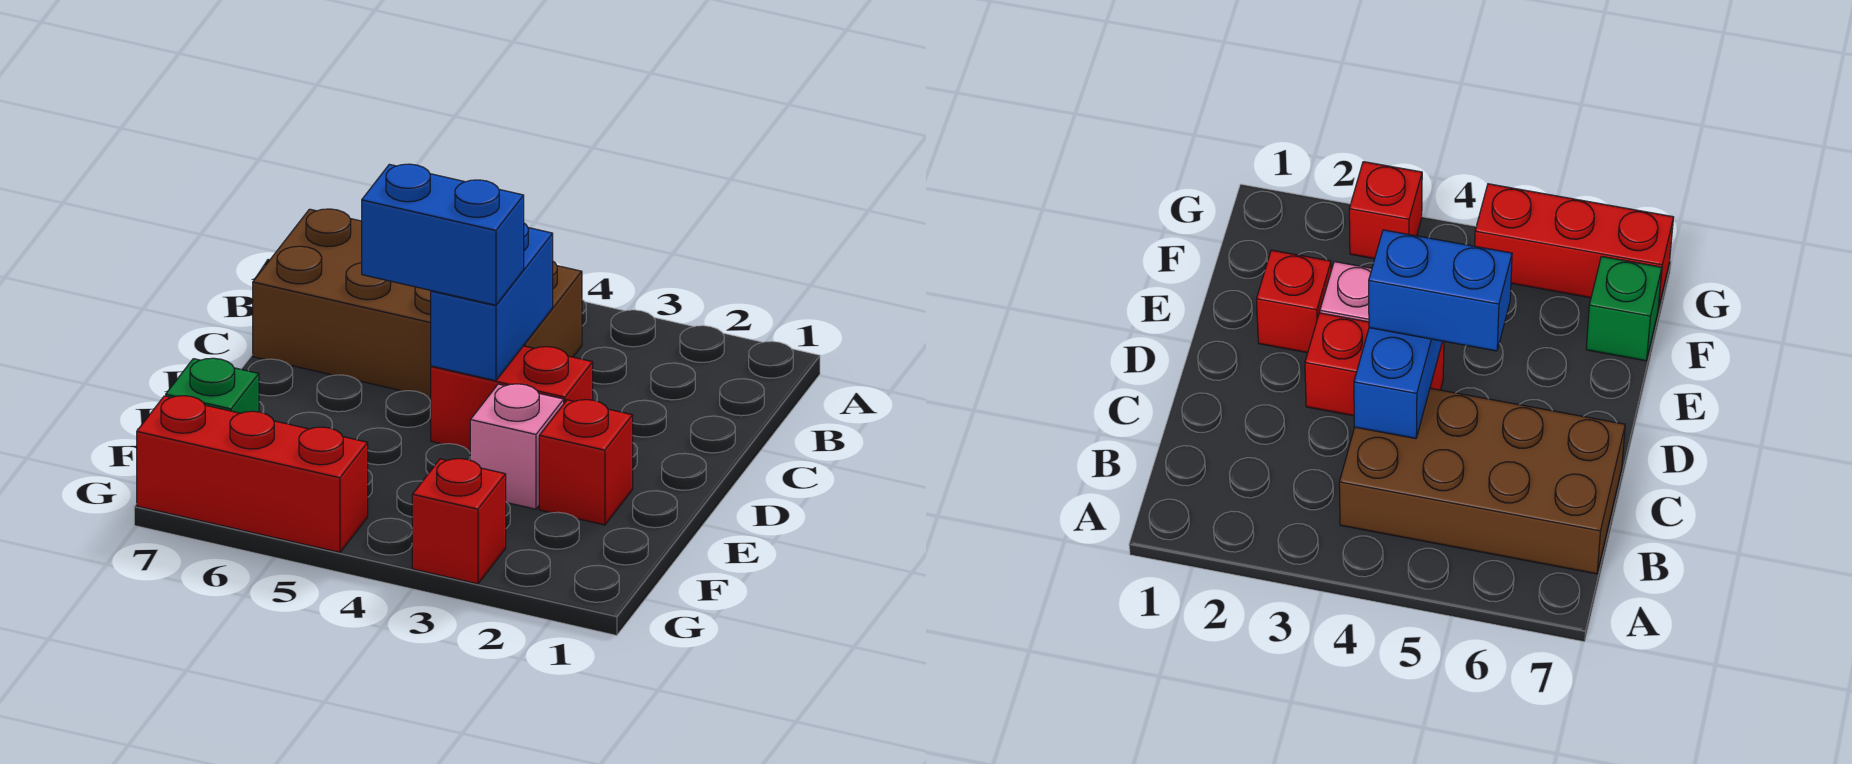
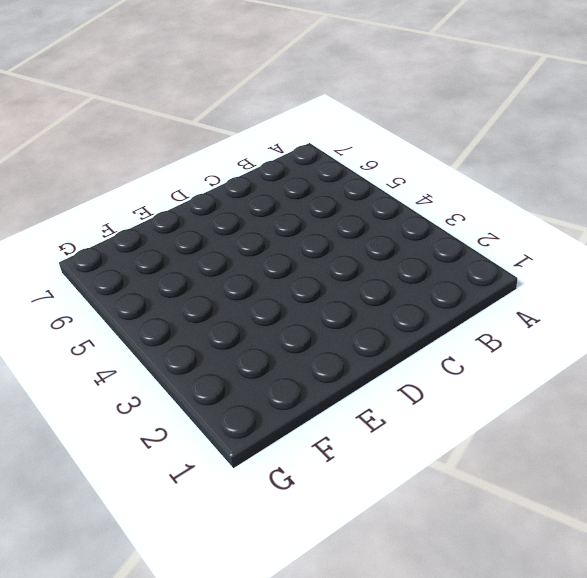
none -> brown 2x4 brick [253,209,582,397]
none -> red 1x2 brick [431,346,593,450]

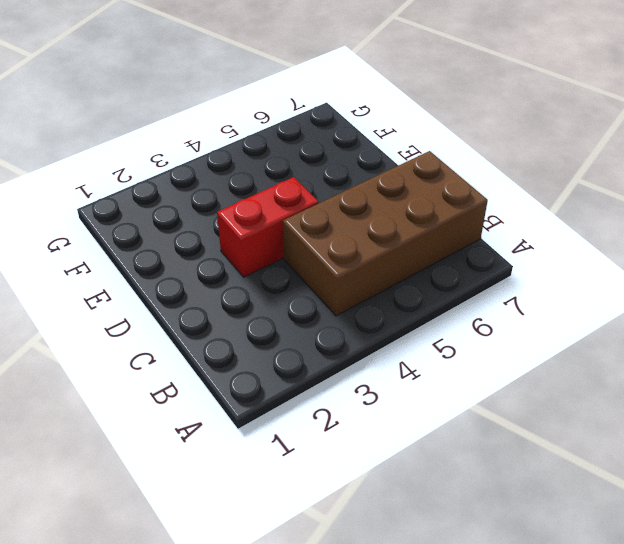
none -> red 1x1 brick [539,400,633,525]
none -> pink 1x1 brick [470,384,564,509]

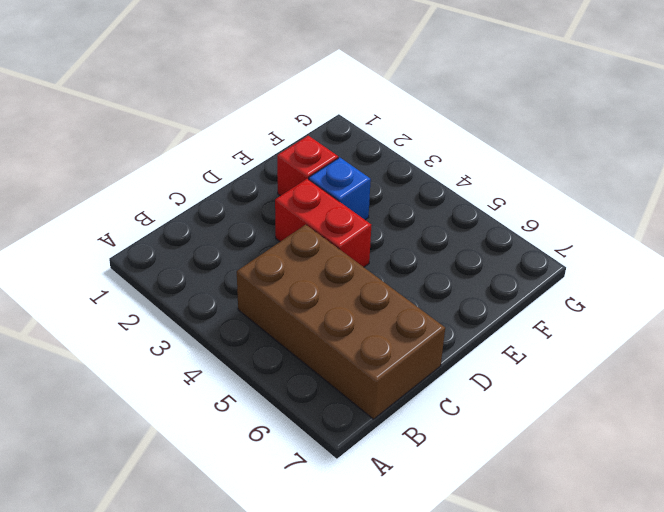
blue 1x1 brick [309,157,371,220] -> pink 1x1 brick [470,384,564,509]
none -> green 1x1 brick [166,358,259,413]
none -> red 1x1 brick [412,459,506,584]

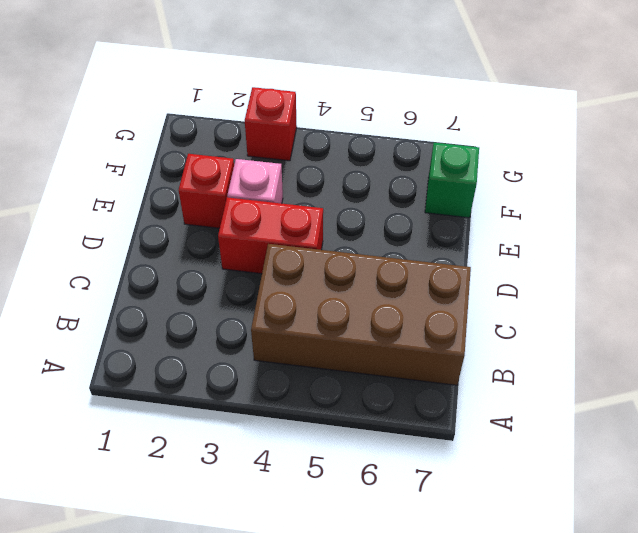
none -> red 1x3 brick [137,396,368,552]
none -> blue 1x2 brick [431,223,553,381]

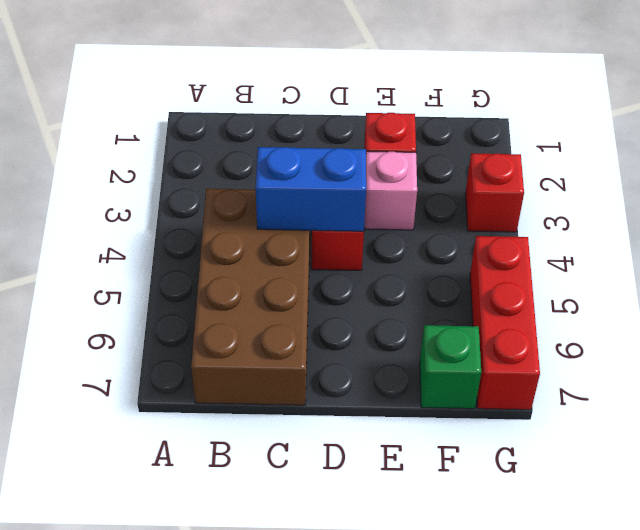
none -> blue 1x2 brick [362,164,524,305]

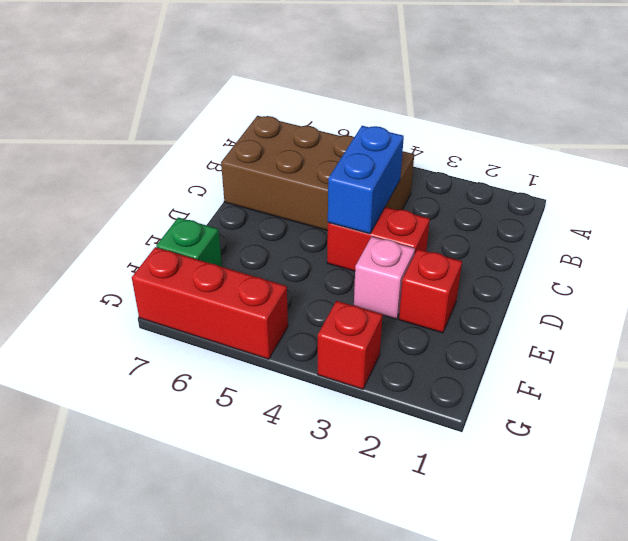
none -> blue 1x2 brick [362,164,524,305]

